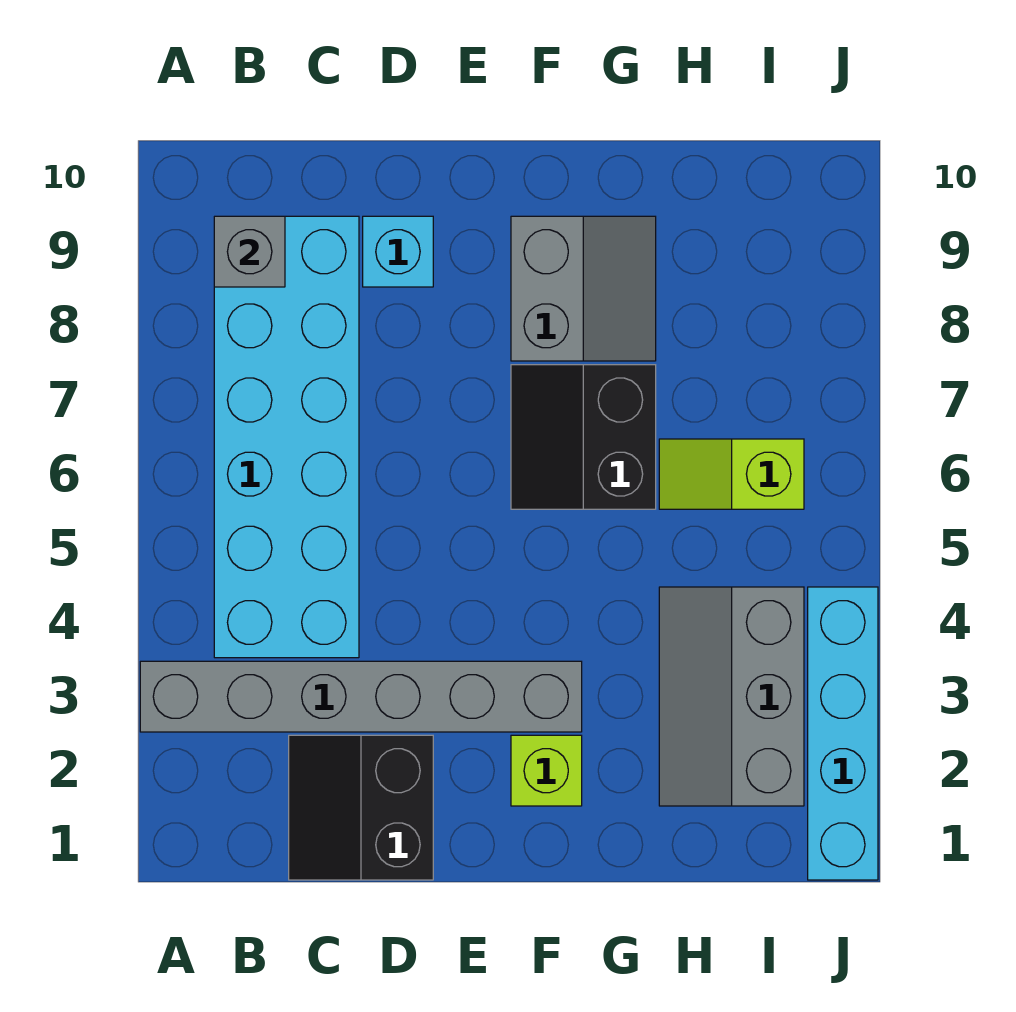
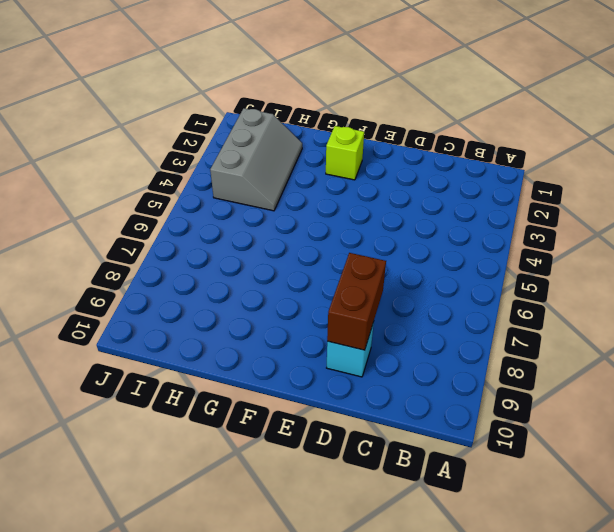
brown 1x2 brick [327,253,386,350] -> none
none -> grey 1x6 brick [140,661,582,732]
none -> cyan 2x6 brick [214,216,359,658]

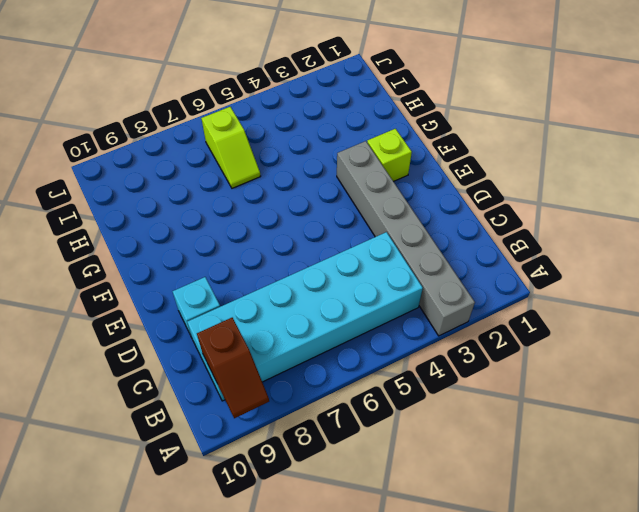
brown 1x2 slope [197,318,269,418] -> grey 1x1 brick [214,216,285,287]
none -> black 2x2 slope [289,735,433,880]
none -> black 2x2 slope [511,365,656,509]

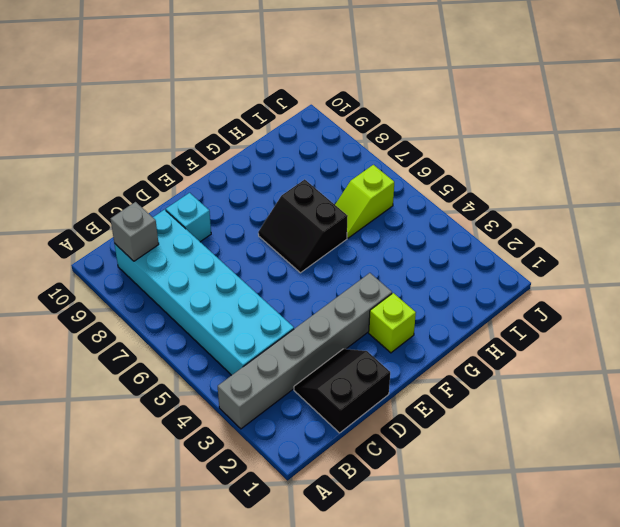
black 2x2 slope [294,349,390,433] -> black 2x2 slope turned to [289,735,433,880]
none -> grey 2x2 slope [511,216,656,361]
none -> grey 2x3 slope [659,587,804,806]

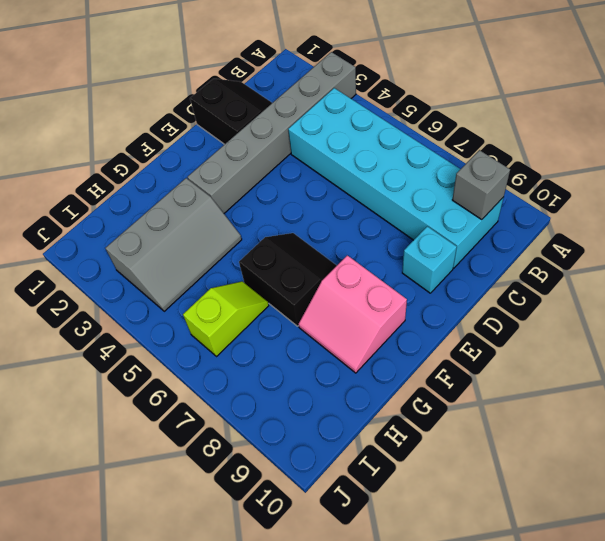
pink 2x2 slope [299,255,407,373] -> grey 2x2 slope [511,216,656,361]
grey 2x3 slope [105,178,242,311] -> grey 2x3 slope turned to [659,587,804,806]
none -> lime 1x1 brick [511,735,582,806]
none -> cyan 1x4 brick [808,587,878,880]

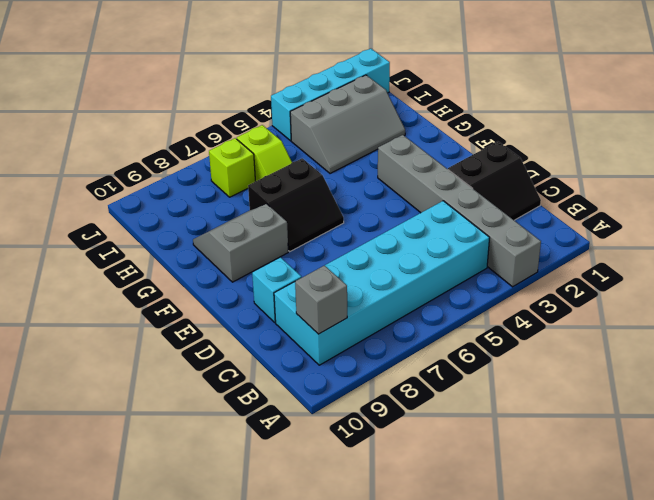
lime 1x1 brick [209,138,255,197] -> lime 1x1 brick moved to [511,735,582,806]

